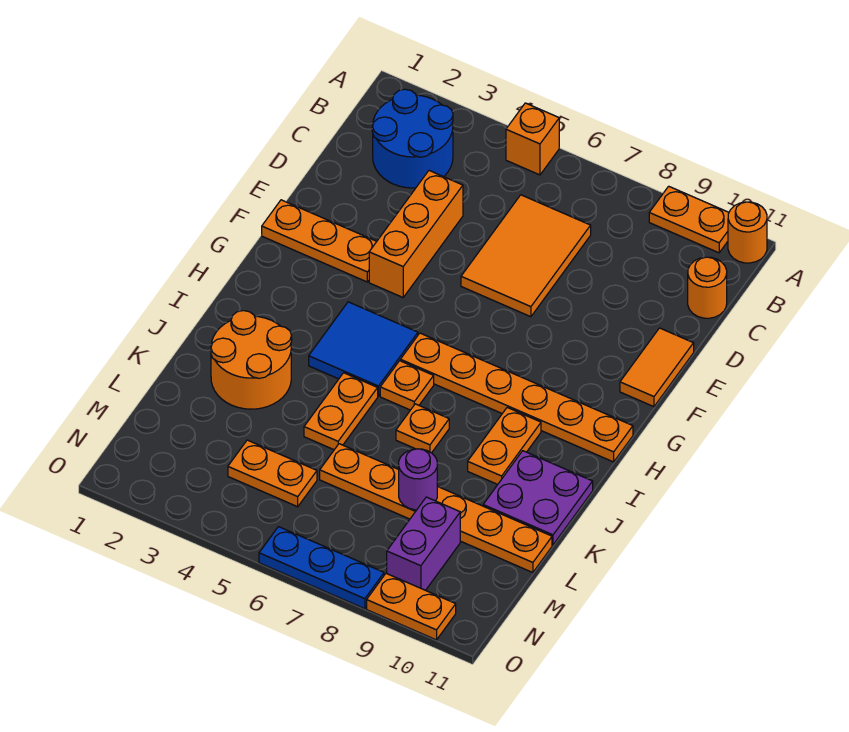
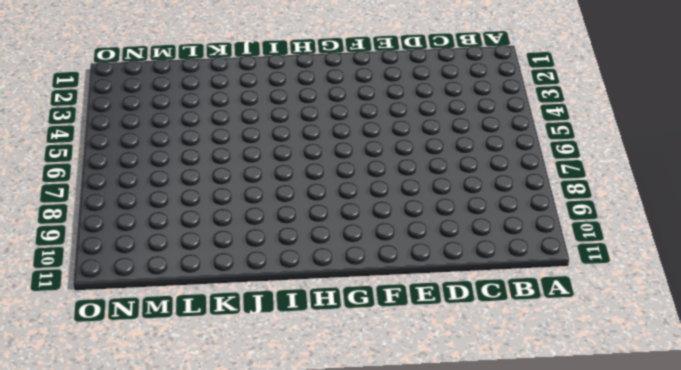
none -> orange 1x1 brick [506,103,559,175]
none -> orange 1x2 plate [649,186,729,253]
none -> orange 1x1 round brick [728,202,767,263]

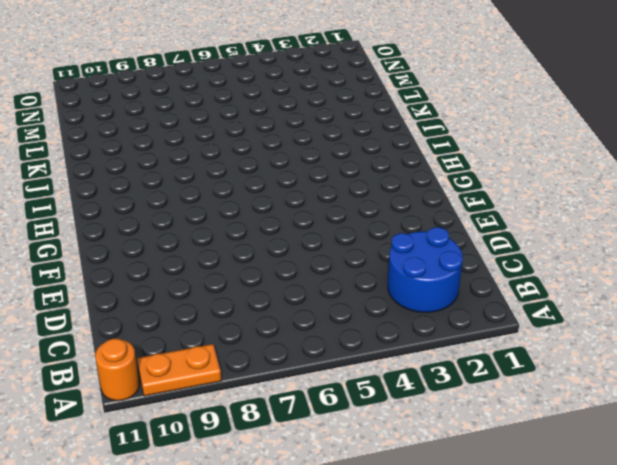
none -> orange 1x1 brick [506,103,559,175]
none -> orange 2x3 tile [461,195,591,317]
none -> orange 1x1 round brick [688,257,727,318]

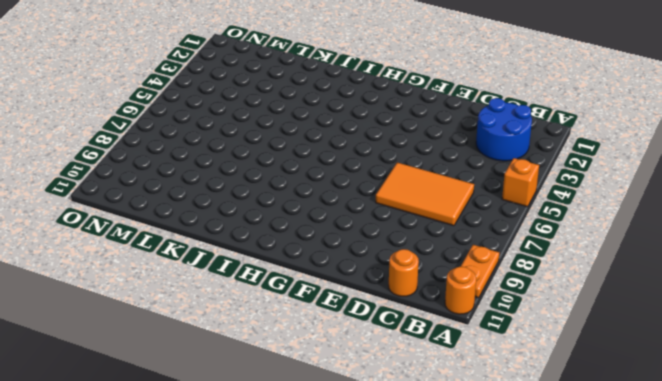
none -> orange 1x3 brick [369,171,463,297]
none -> orange 1x2 tile [620,328,694,407]
none -> orange 1x3 plate [262,200,377,282]

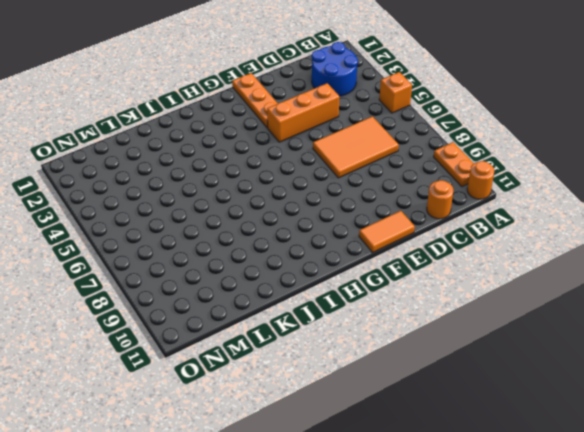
none -> blue 2x2 tile [309,302,418,396]
none -> orange 1x6 plate [400,333,633,462]
none -> orange 1x1 plate [380,361,434,410]

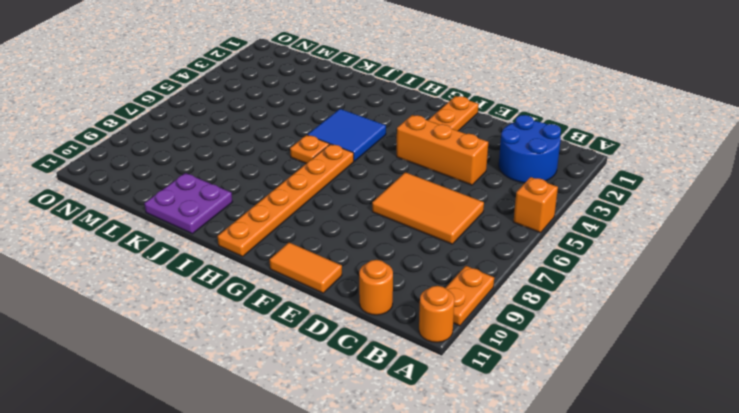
none -> orange 1x2 plate [468,408,541,484]
none -> orange 2x2 round brick [211,311,292,409]
none -> orange 1x2 plate [304,373,378,450]

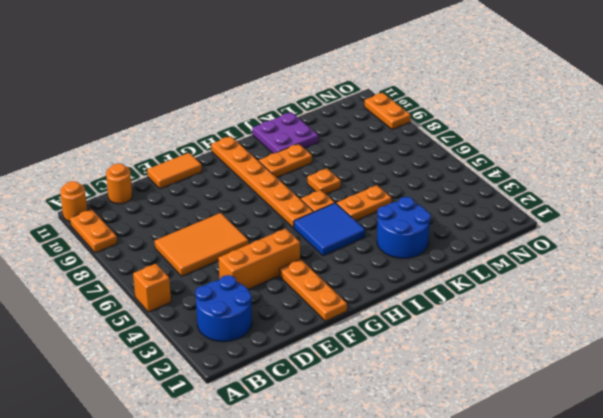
blue 2x2 round brick [377,197,431,258] -> orange 2x2 round brick [211,311,292,409]
none -> orange 1x6 plate [320,444,552,573]
none -> orange 1x2 plate [228,440,317,507]
none -> purple 1x2 brick [387,497,460,590]

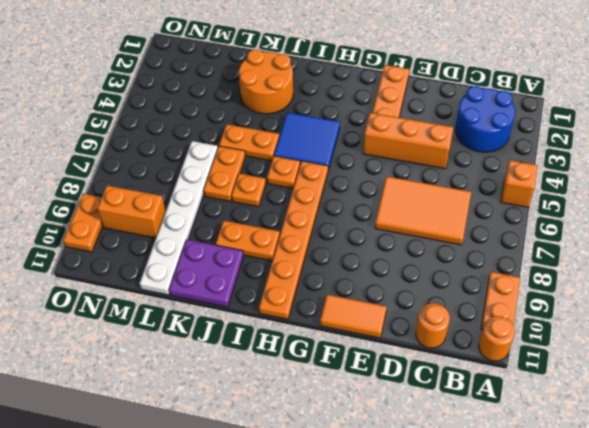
orange 1x2 plate [203,146,245,201] -> orange 1x2 plate moved to [228,440,317,507]
white 1x6 plate [140,141,218,295] -> orange 1x6 plate [320,444,552,573]
orange 1x2 brick [97,186,166,238] -> purple 1x2 brick [387,497,460,590]
none -> blue 1x3 plate [259,527,384,609]
none -> purple 1x1 round brick [399,449,437,510]

